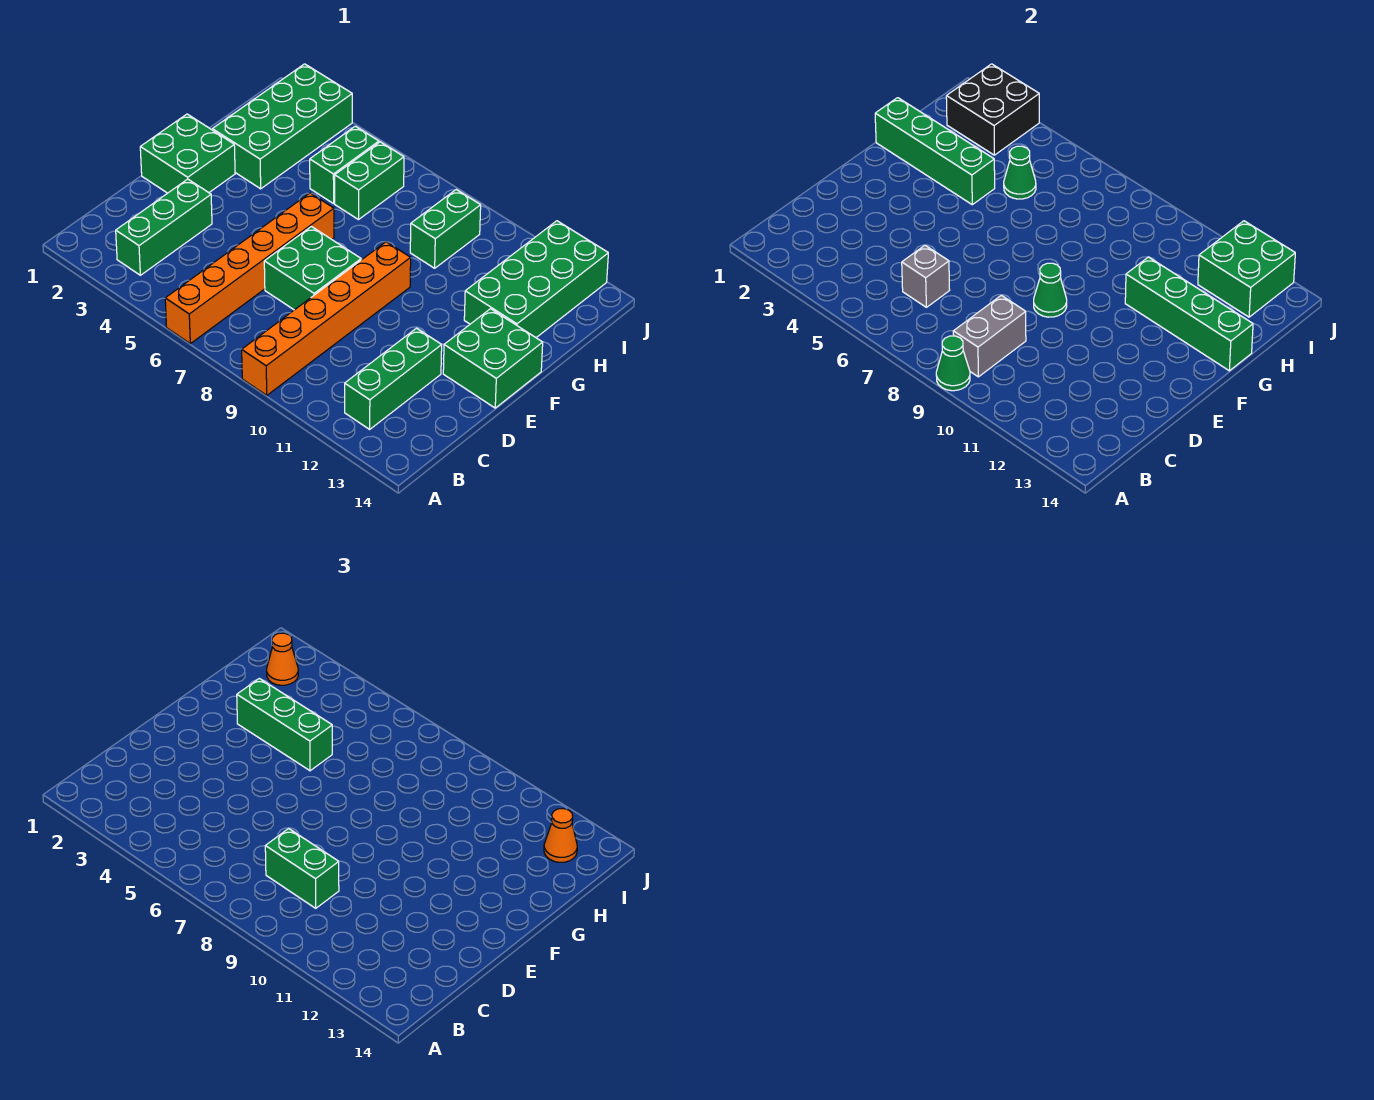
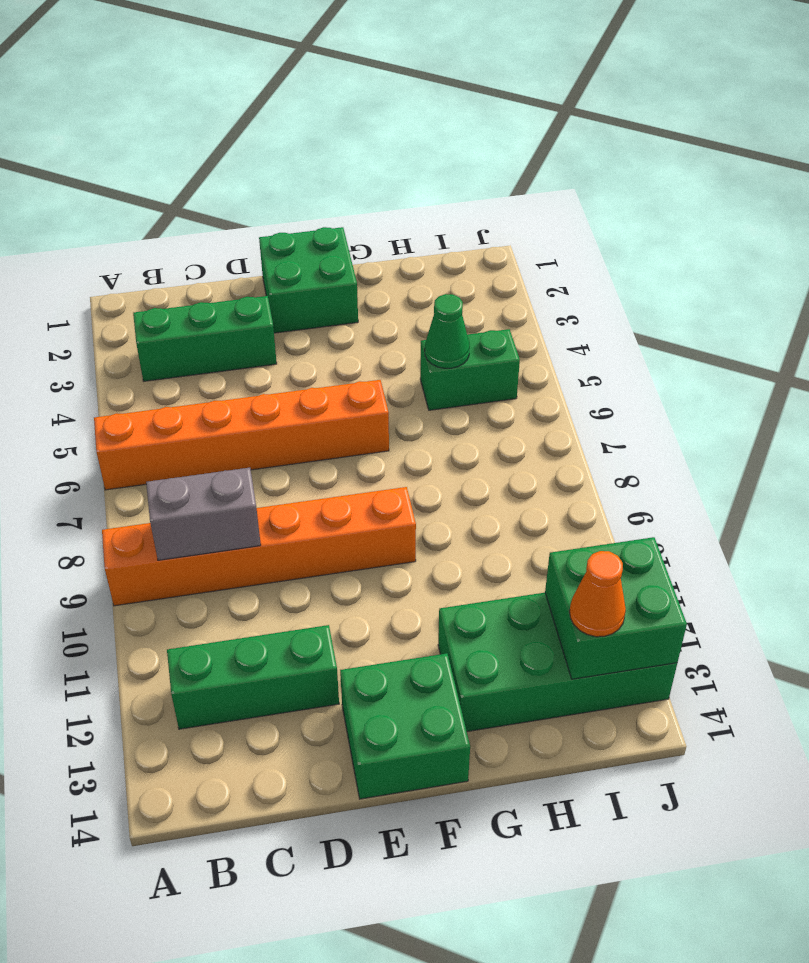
none -> green 2x2 brick [264,227,361,310]
none -> green 2x4 brick [212,64,352,189]
none -> green 1x2 brick [335,142,404,220]

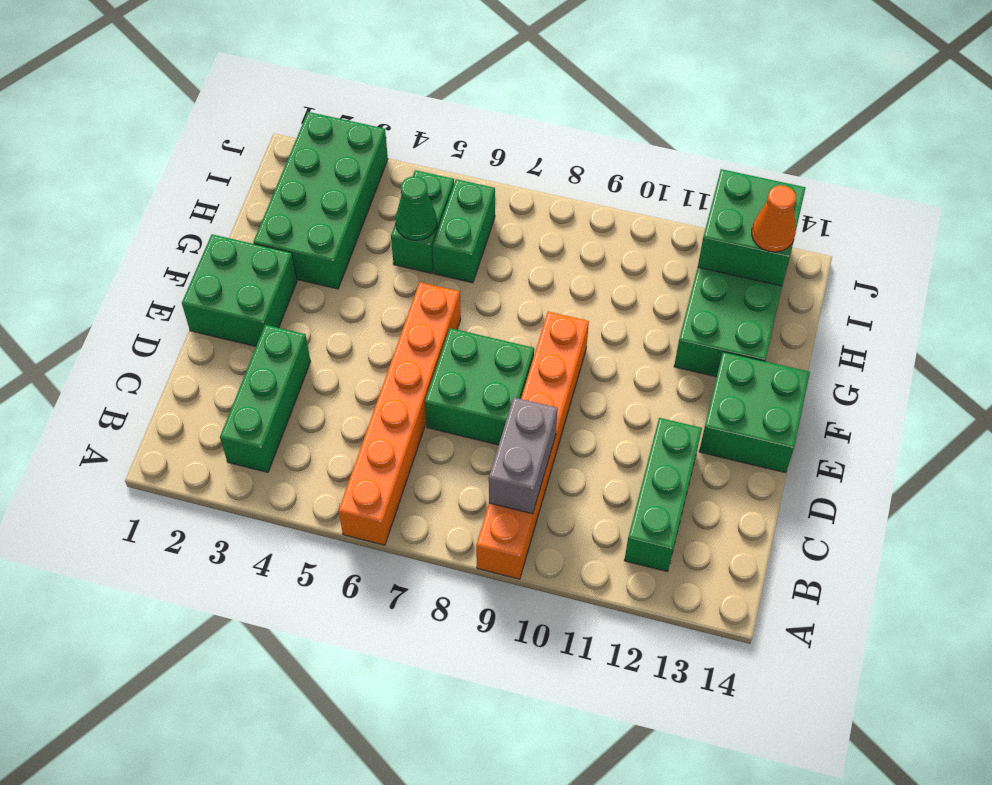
none -> green 1x2 brick [410,190,481,268]
none -> green 1x1 cone [936,336,970,391]
none -> grey 1x1 brick [902,245,950,307]

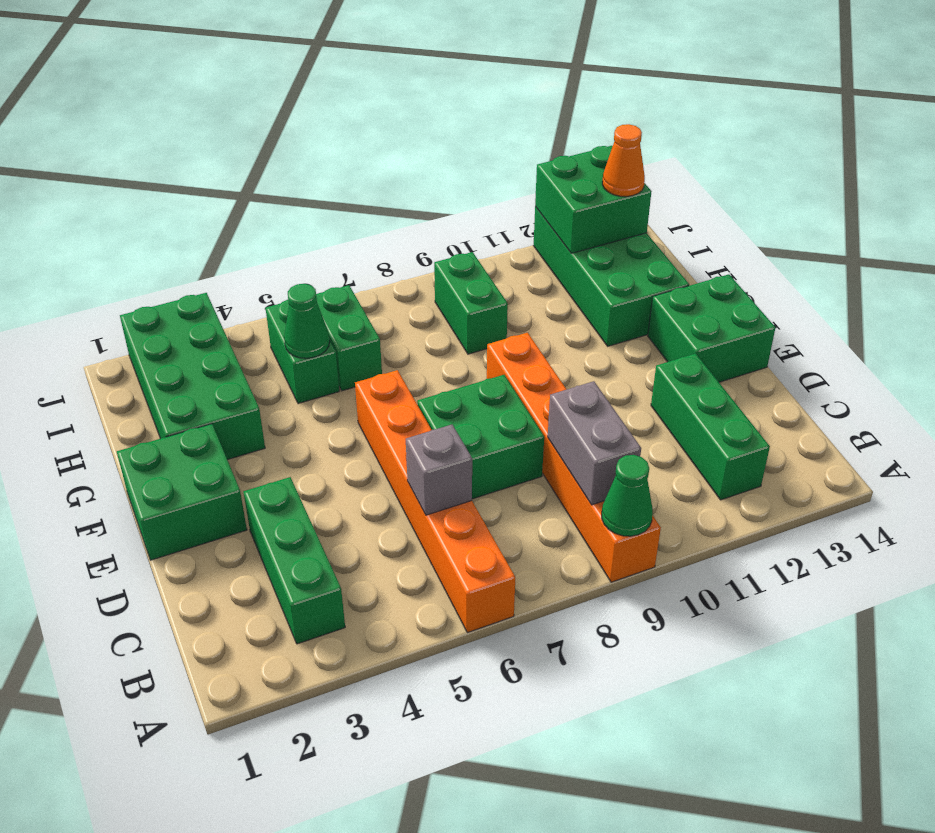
none -> green 1x1 cone [1034,263,1067,317]
none -> green 1x4 brick [875,98,995,205]
none -> green 1x4 brick [1125,257,1253,371]

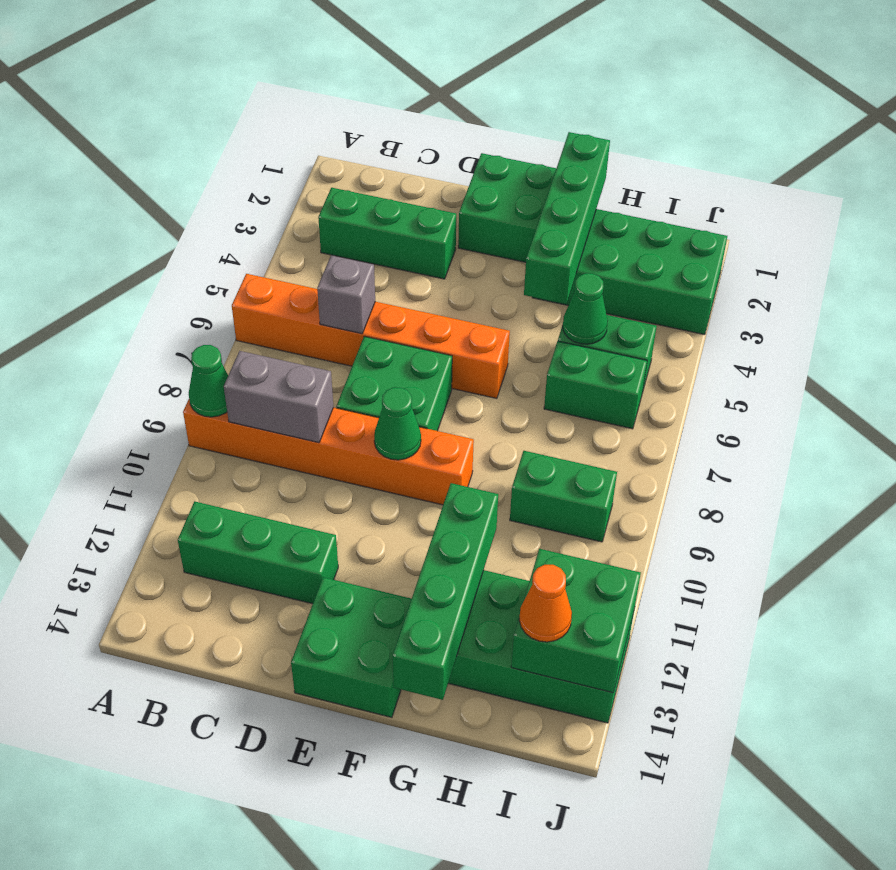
none -> black 2x2 brick [946,64,1039,155]
none -> green 1x2 brick [265,829,339,908]
none -> green 1x3 brick [237,678,332,771]

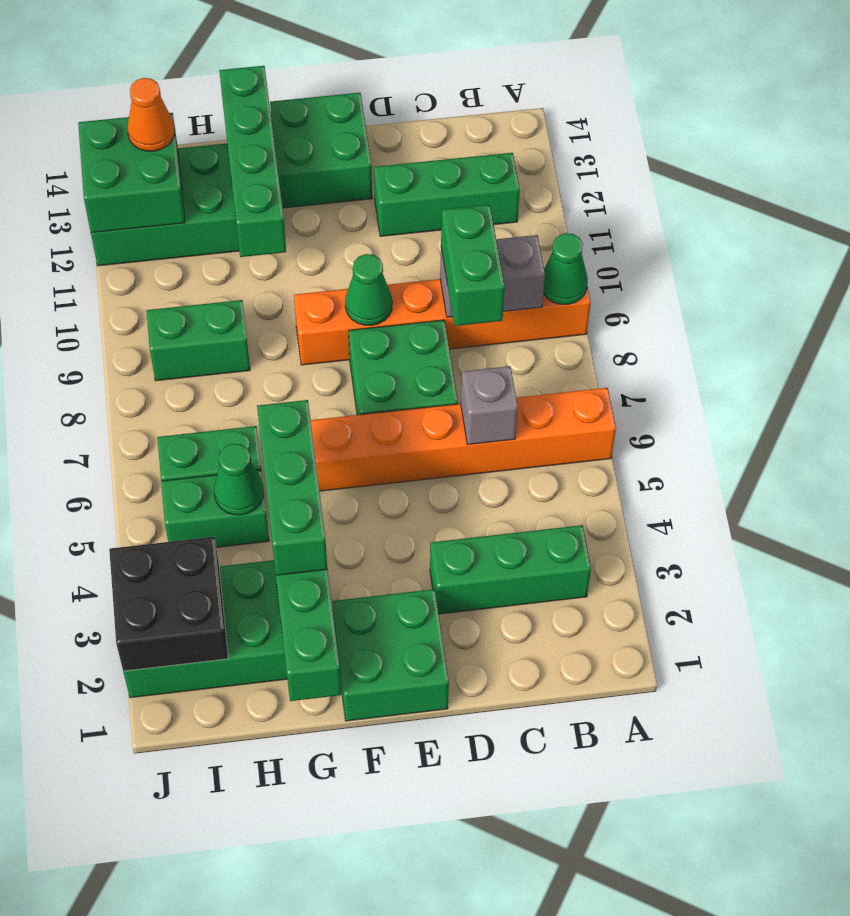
none -> orange 1x1 cone [267,633,298,685]

